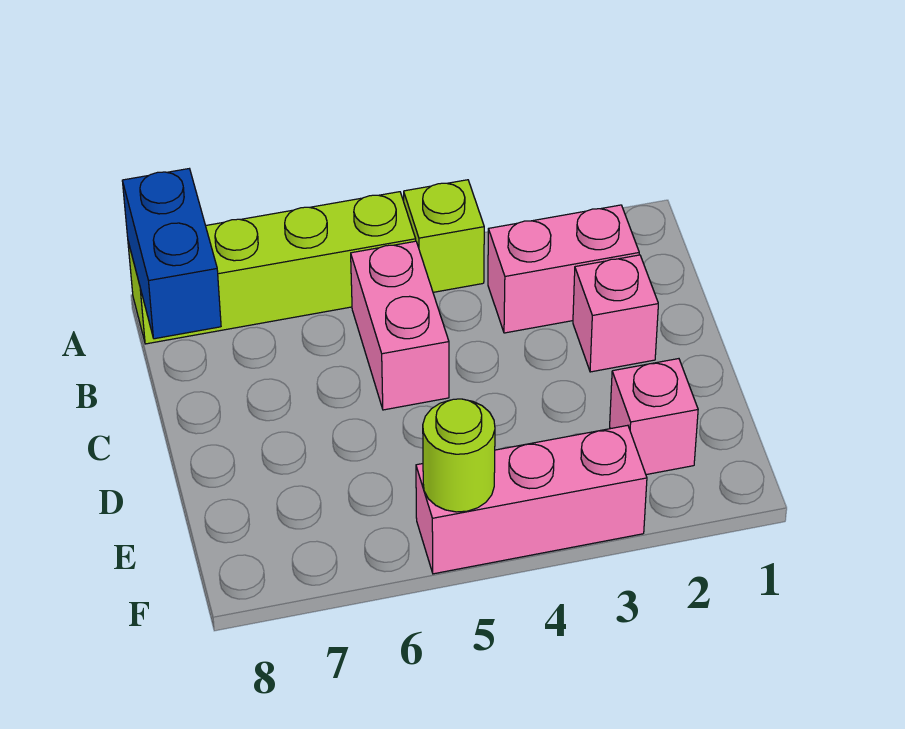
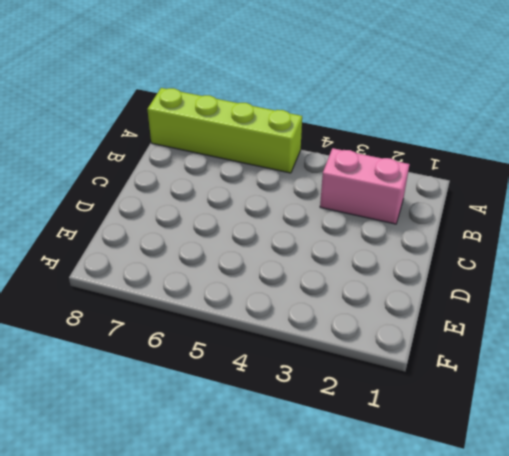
none -> lime 1x1 brick [404,180,484,292]
none -> pink 1x2 brick [351,241,449,410]

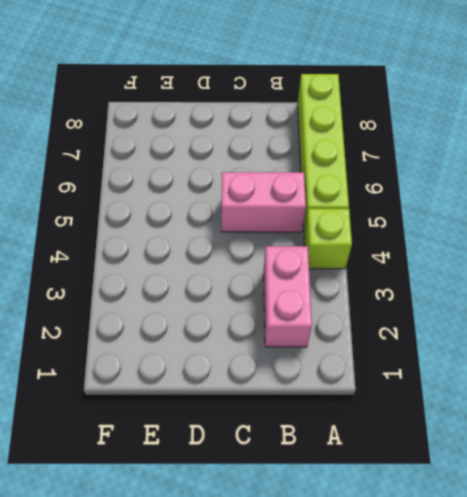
none -> pink 1x1 brick [573,255,658,372]
none -> pink 1x1 brick [610,359,698,475]

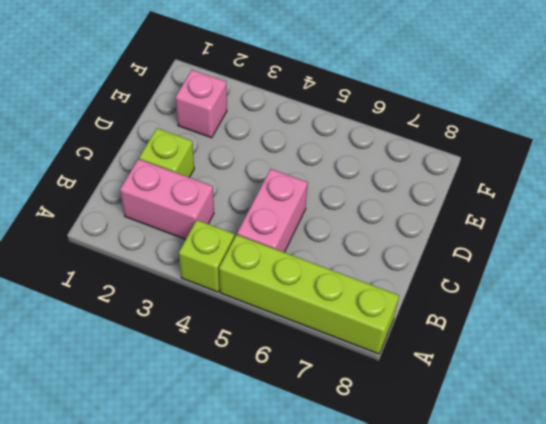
lime 1x1 brick [139,128,194,177] -> pink 1x1 brick [573,255,658,372]
none -> pink 1x3 brick [416,425,647,574]
none -> blue 1x2 brick [122,169,221,339]

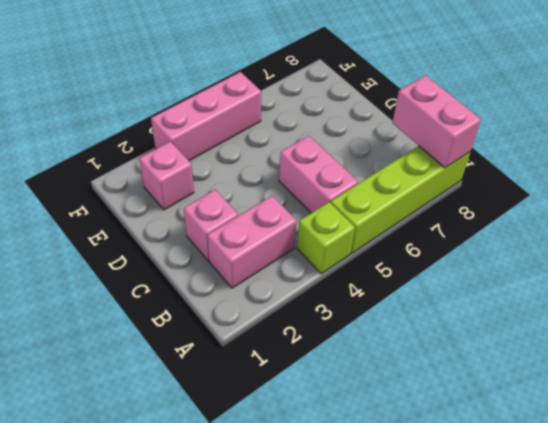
pink 1x2 brick [392,75,481,168] -> blue 1x2 brick [122,169,221,339]
none -> lime 1x1 round brick [423,399,495,512]

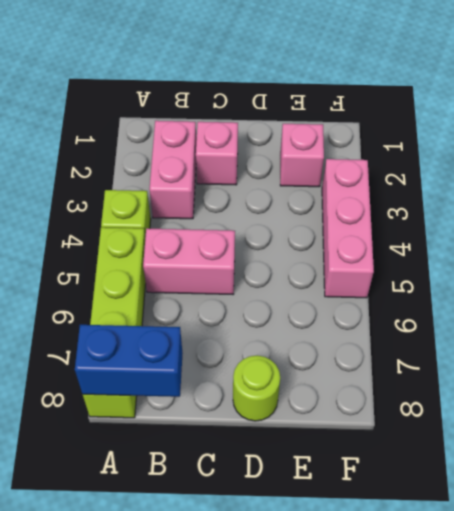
lime 1x1 round brick [233,356,280,421] -> lime 1x1 round brick moved to [423,399,495,512]

